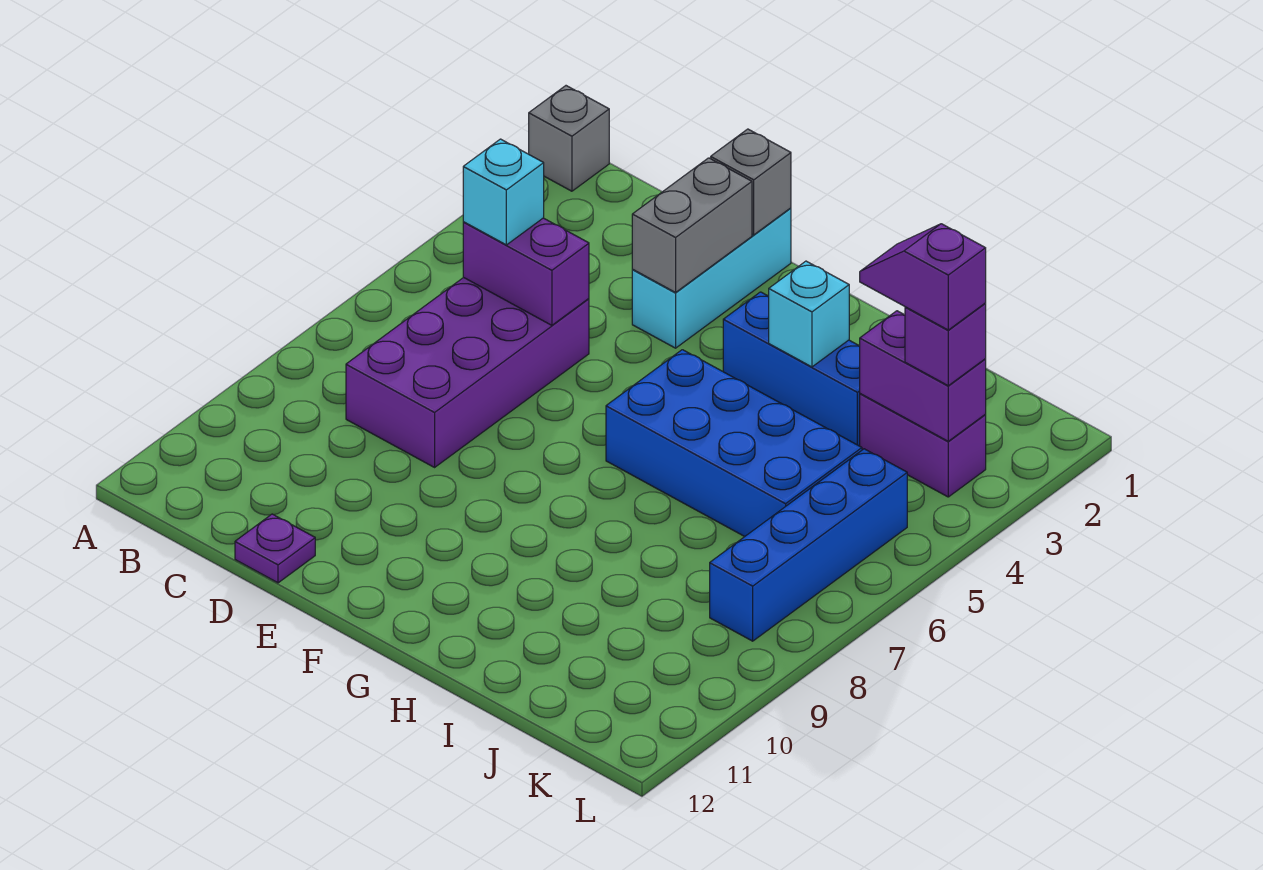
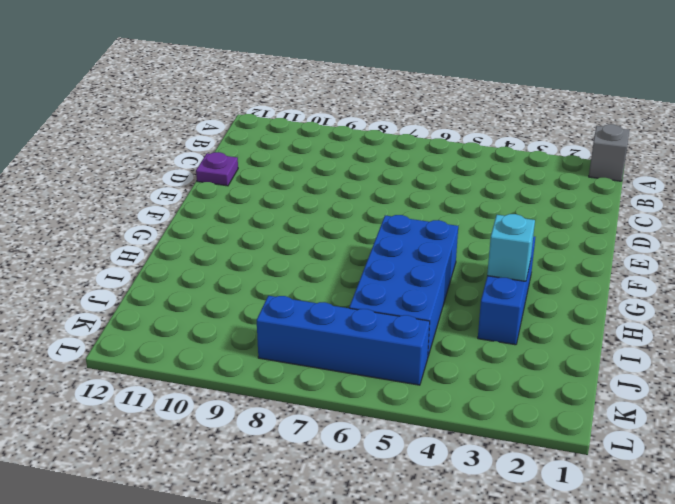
none -> purple 2x4 brick [346,277,589,467]
none -> cyan 1x3 brick [632,208,791,348]
none -> purple 1x2 brick [860,394,986,497]

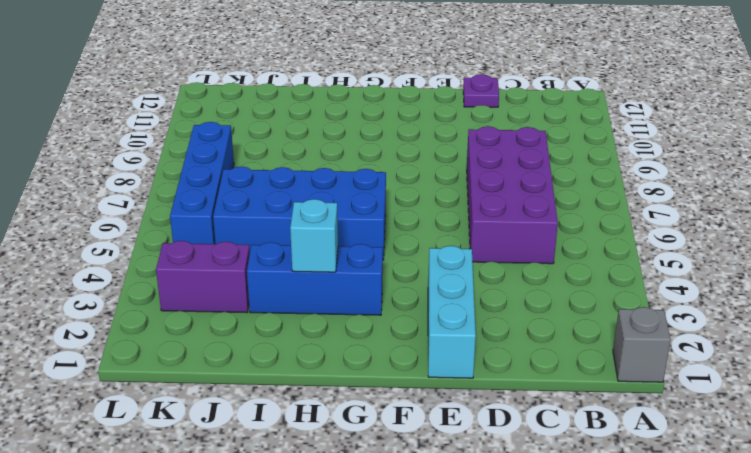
none -> purple 1x2 brick [463,218,589,325]
none -> grey 1x1 brick [711,129,791,235]
none -> grey 1x2 brick [632,158,752,292]

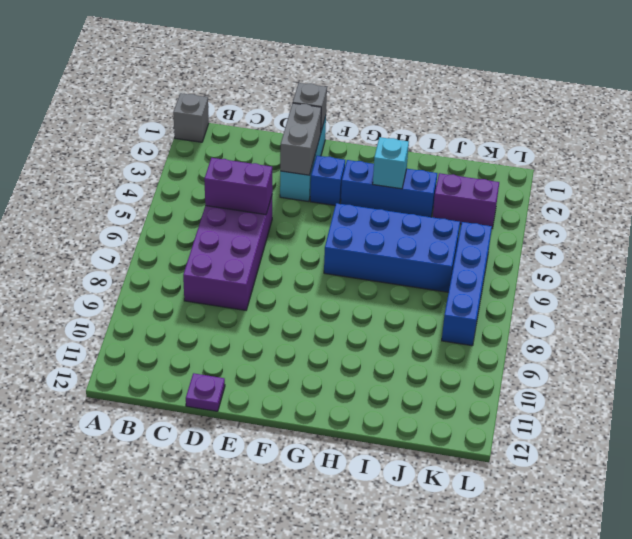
blue 1x1 brick [310,156,345,205] -> none
none -> purple 1x2 brick [860,311,986,441]
none -> cyan 1x1 brick [463,139,544,245]
none -> purple 1x1 brick [905,304,986,386]

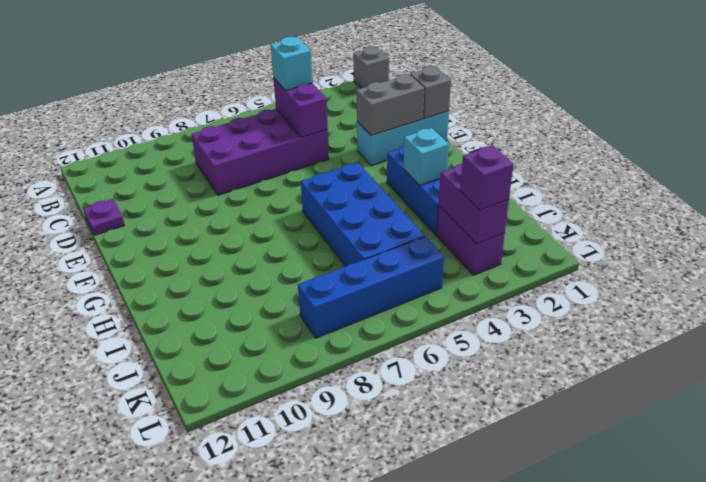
none -> purple 1x2 slope [860,224,986,330]

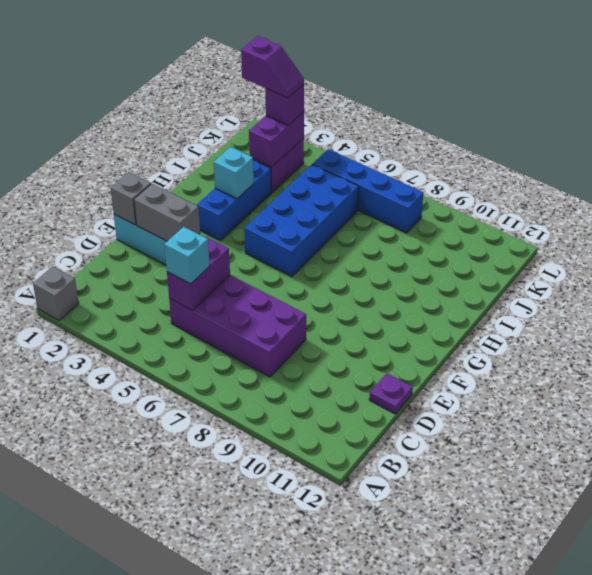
purple 1x2 slope [241,36,304,98] -> purple 1x2 slope turned to [860,224,986,330]

